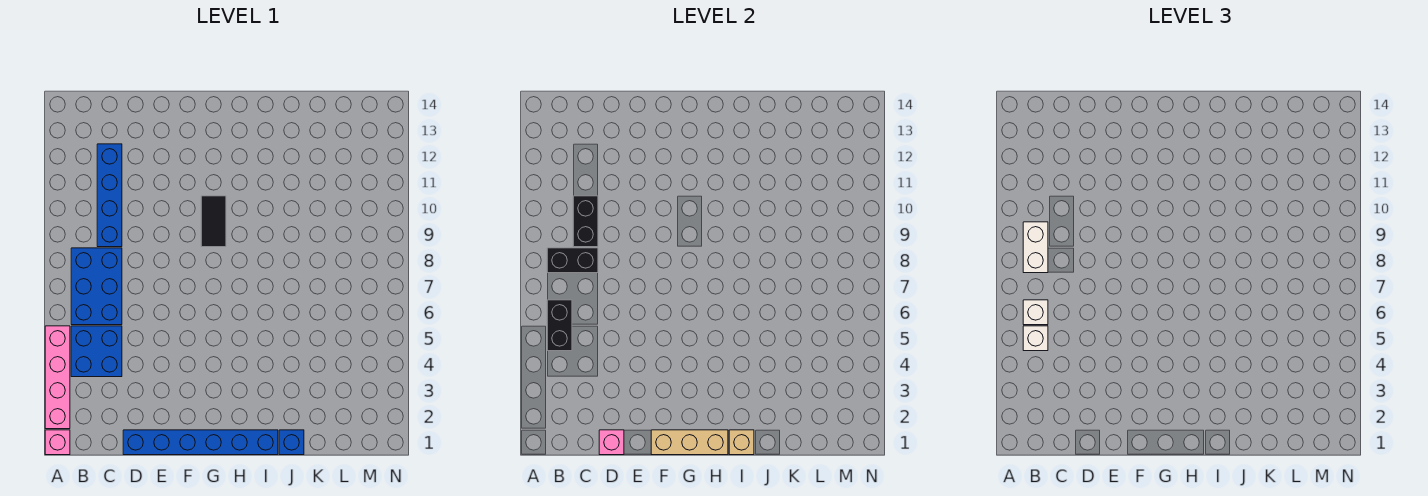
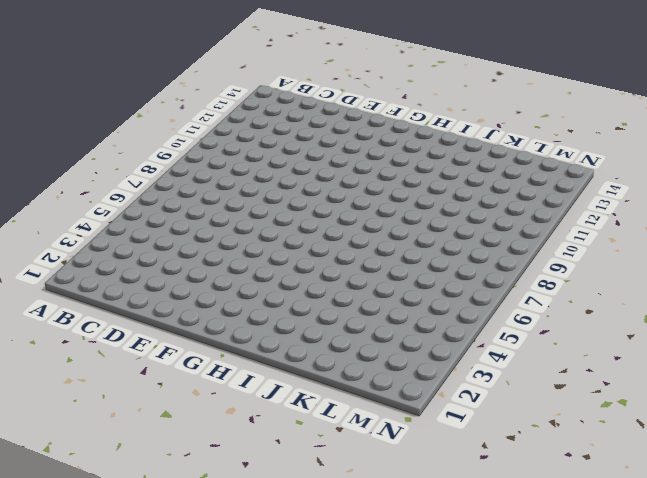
none -> pink 1x1 brick [45,430,70,455]
none -> pink 1x4 brick [45,326,70,429]
none -> blue 2x2 brick [71,326,122,377]

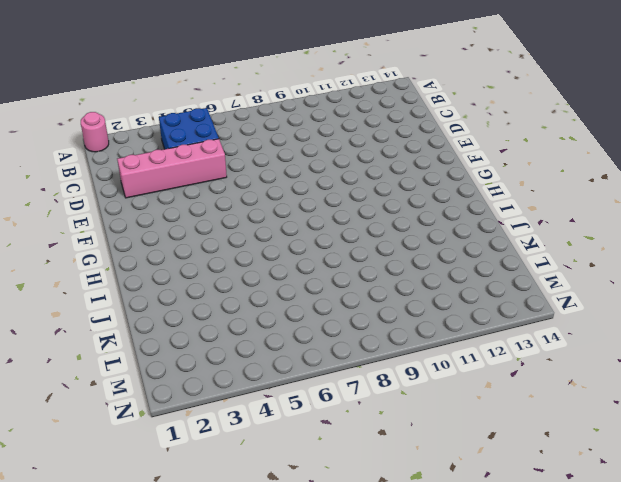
pink 1x1 round brick [81,112,109,152] -> pink 1x1 brick [45,430,70,455]
pink 1x4 brick [117,139,227,198] -> pink 1x4 brick moved to [45,326,70,429]
none -> blue 2x3 brick [71,248,122,325]
none -> blue 1x4 brick [97,144,122,247]
none -> blue 1x6 brick [123,430,278,455]

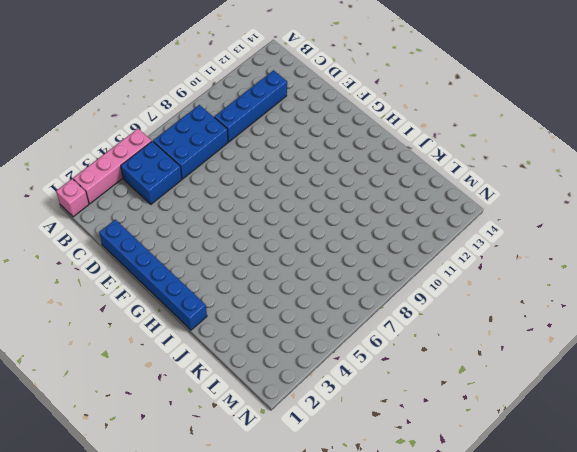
none -> black 1x2 tile [201,196,226,247]
none -> blue 1x1 brick [279,430,304,455]
none -> black 1x2 brick [547,300,572,351]

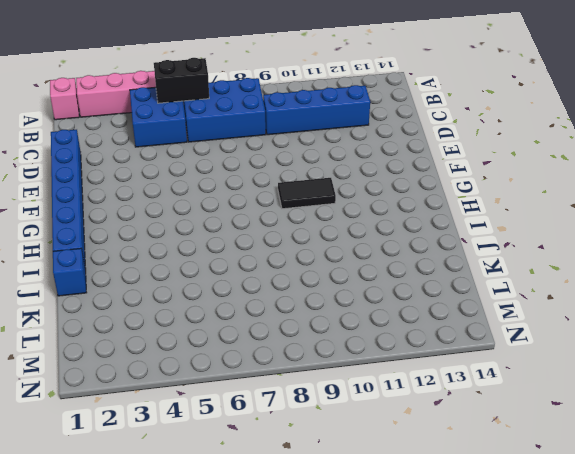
none -> black 1x2 brick [547,248,598,273]
none -> black 1x2 brick [573,196,598,247]
none -> pink 1x1 brick [599,430,624,455]

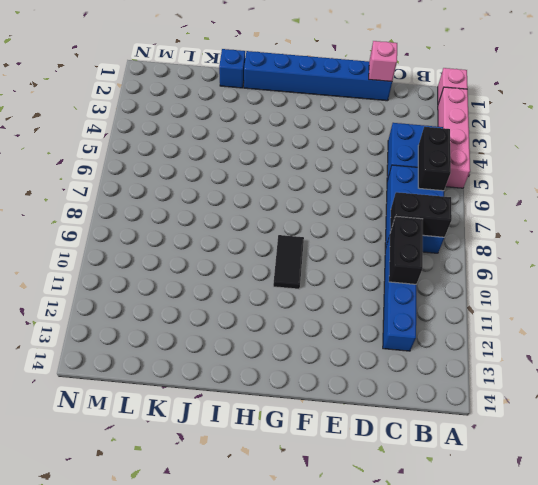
none -> tan 1x3 brick [651,430,728,455]
none -> tan 1x1 brick [729,430,754,455]
none -> white 1x1 brick [1023,326,1048,351]

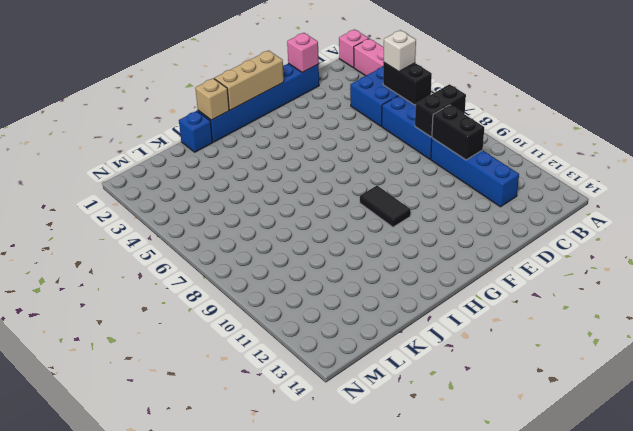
none -> white 1x1 brick [1023,300,1048,325]
none -> white 1x2 brick [1023,222,1048,273]

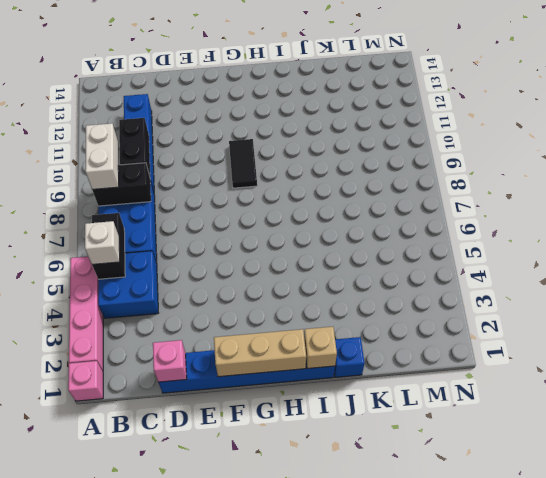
none -> white 1x1 brick [1023,300,1048,325]

